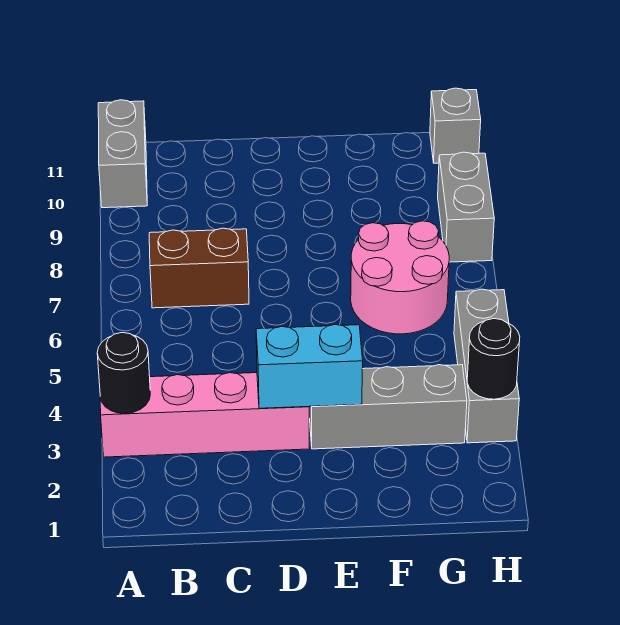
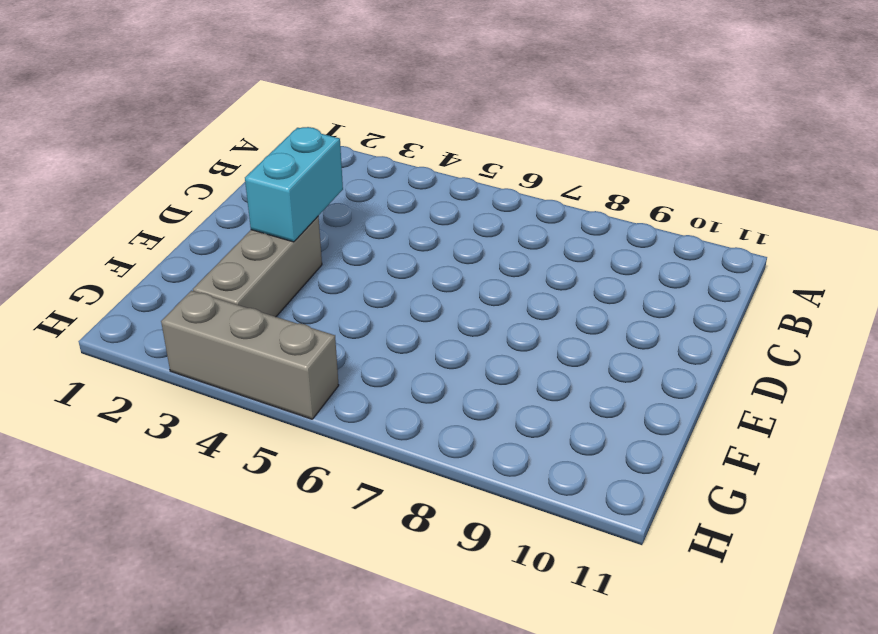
none -> pink 1x4 brick [100,373,309,457]
none -> grey 1x2 brick [98,100,147,208]

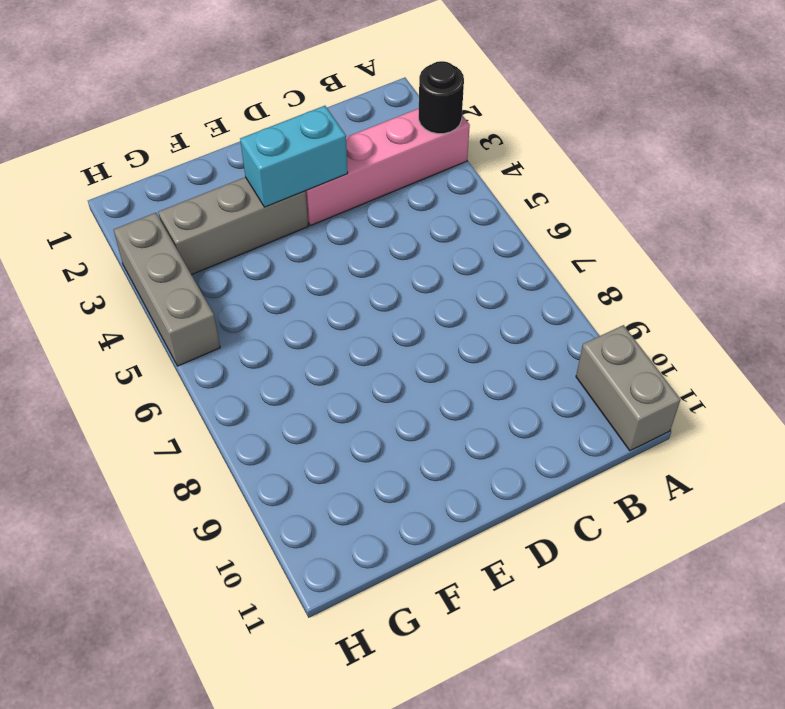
none -> brown 1x2 brick [149,228,249,308]
none -> pink 2x2 round brick [351,221,449,334]

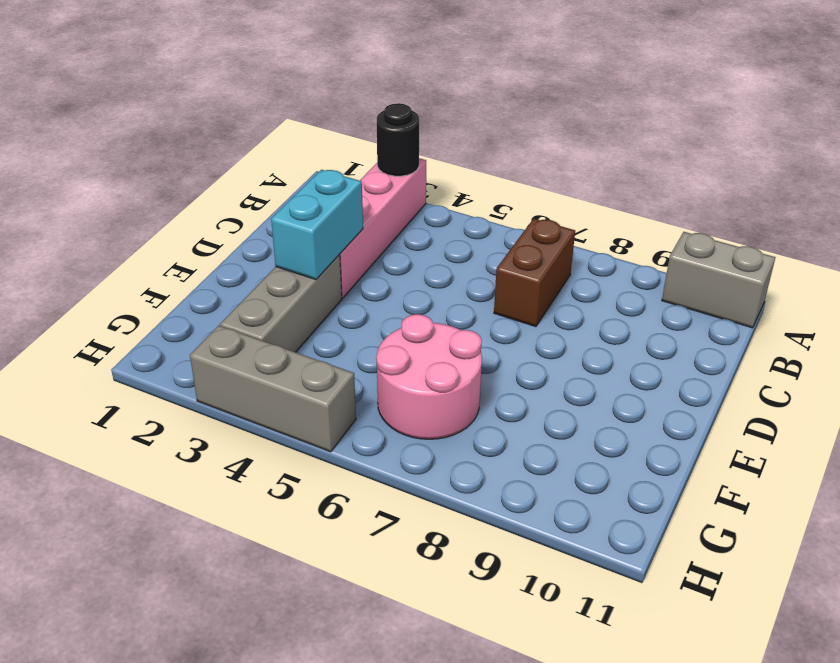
none -> grey 1x2 brick [438,152,494,262]
none -> grey 1x1 brick [430,88,481,163]

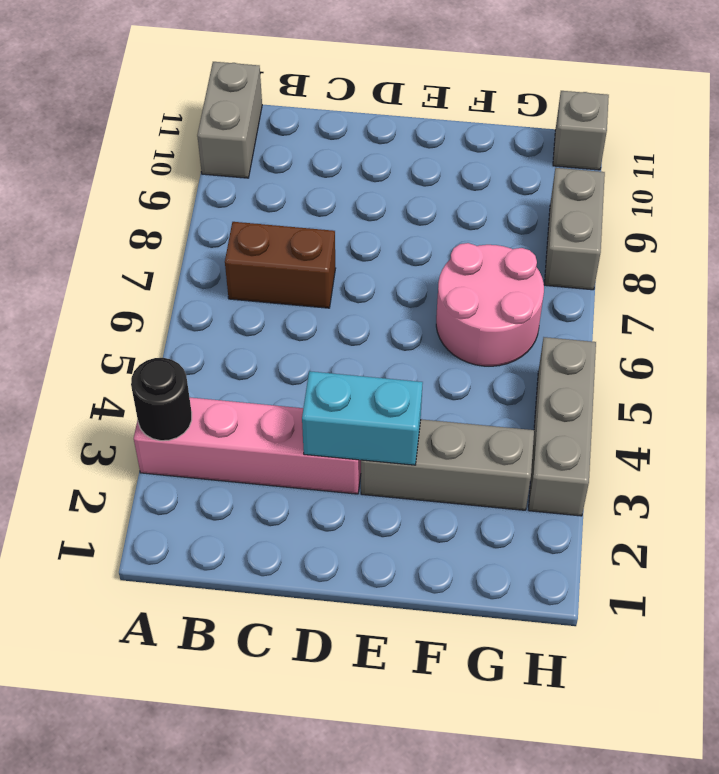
none -> black 1x1 round brick [467,319,520,399]

